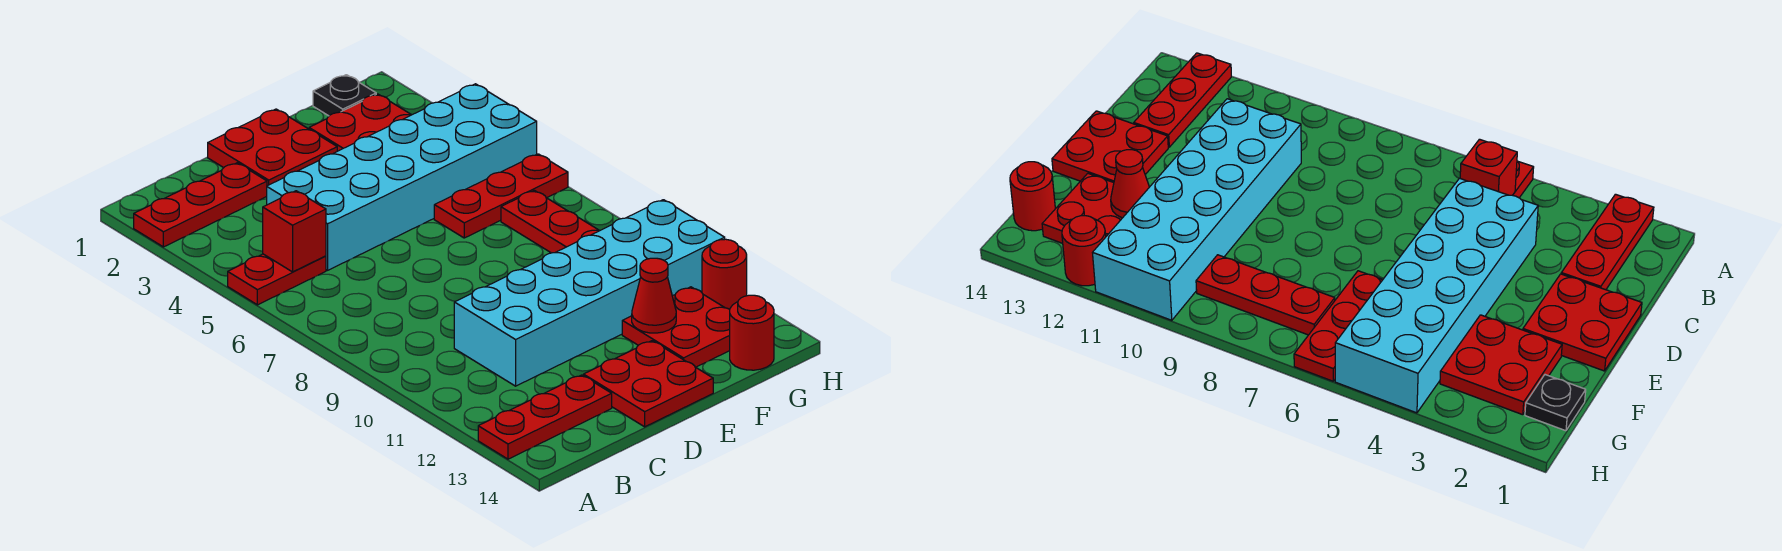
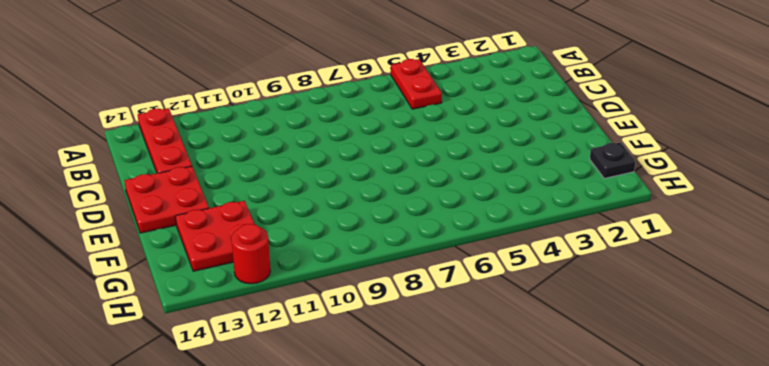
none -> red 1x3 plate [134,163,267,247]
none -> cyan 2x6 brick [267,84,537,270]
none -> cyan 2x6 brick [454,200,725,386]

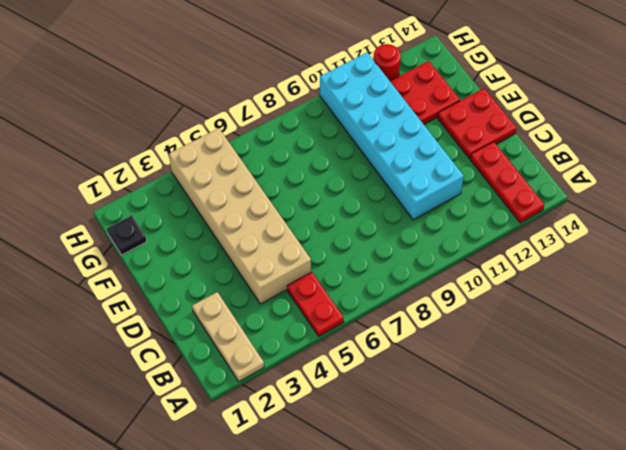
tan 1x3 plate [192,292,264,381] -> red 1x3 plate [134,163,267,247]
tan 2x6 brick [169,128,311,304] -> cyan 2x6 brick [267,84,537,270]
none -> red 2x2 plate [208,109,337,186]
none -> red 2x2 plate [309,94,411,151]
none -> red 1x3 plate [434,154,568,238]

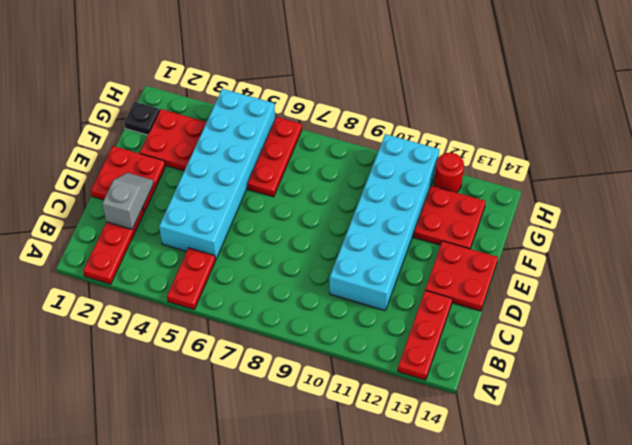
grey 1x2 slope [102,173,154,229] -> none
none -> red 1x3 plate [501,190,599,253]
none -> red 1x1 round brick [730,295,774,370]
none -> red 1x1 brick [263,191,326,272]

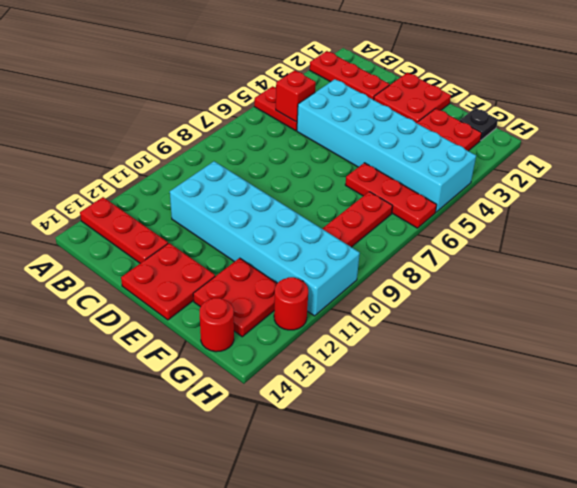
none -> red 1x1 cone [632,258,676,333]

